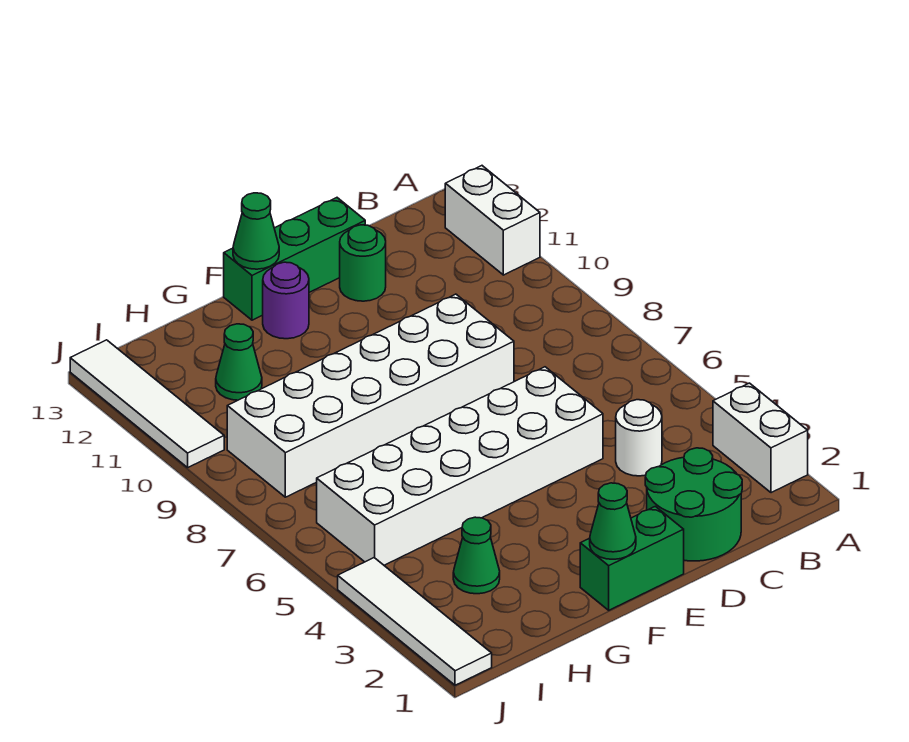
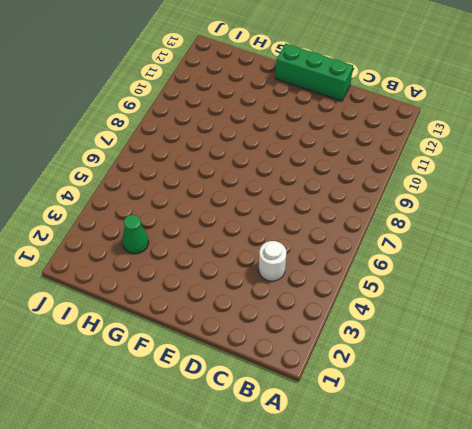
none -> white 1x2 brick [713,383,808,493]
none -> white 1x2 brick [445,166,540,275]
none -> green 2x2 round brick [645,448,742,561]

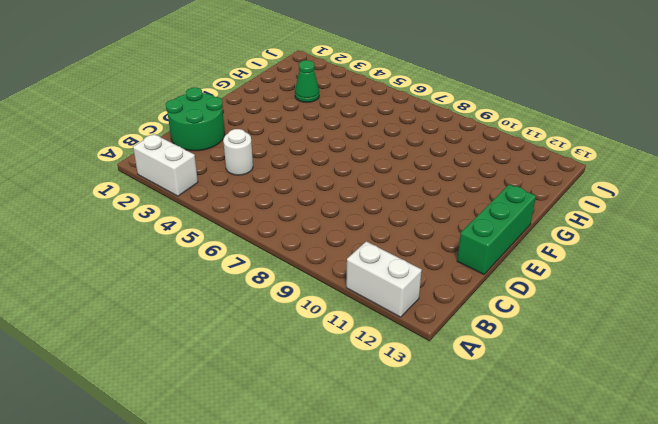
none -> white 2x6 brick [317,367,603,565]
none -> white 2x6 brick [227,294,514,497]
none -> green 1x1 round brick [340,225,386,301]

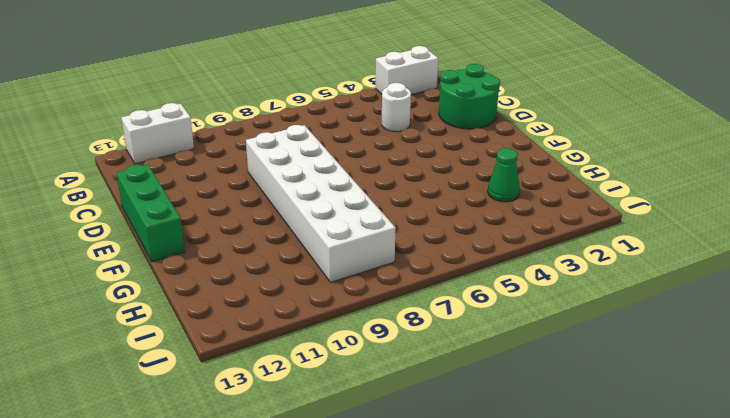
none -> white 2x6 brick [317,367,603,565]
none -> green 1x1 round brick [340,225,386,301]
none -> green 1x2 brick [580,506,684,610]

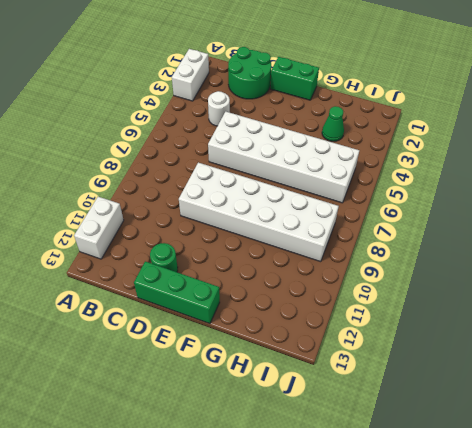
none -> purple 1x1 round brick [263,262,309,339]
none -> green 1x1 cone [216,324,262,400]
none -> white 1x4 tile [338,558,492,685]

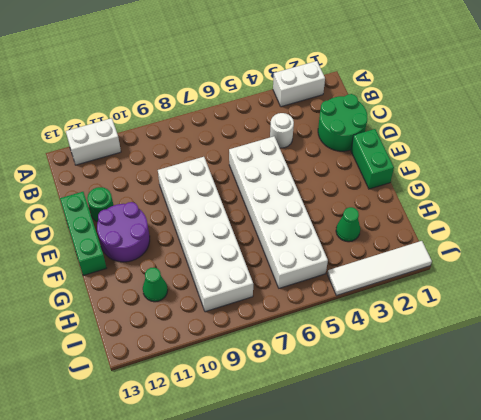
purple 2x2 round brick [97,202,150,262] -> purple 1x1 round brick [263,262,309,339]
none -> white 1x4 tile [70,340,224,467]
none -> green 1x1 cone [590,483,636,559]
none -> green 1x1 cone [233,193,279,269]

